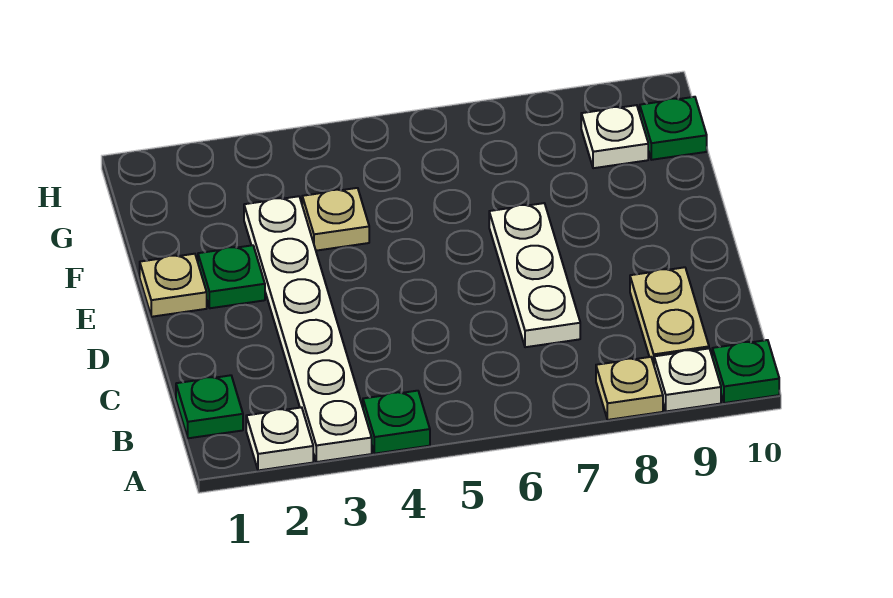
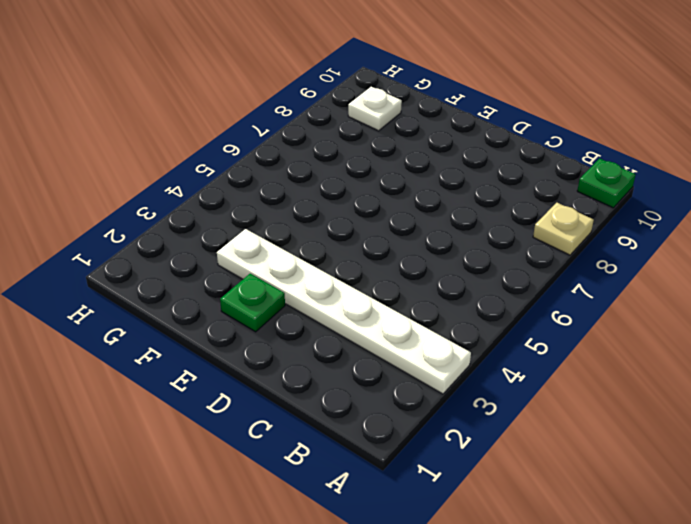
none -> white 1x1 plate [246,407,313,470]
none -> green 1x1 plate [363,391,430,454]
none -> white 1x1 plate [654,349,721,411]

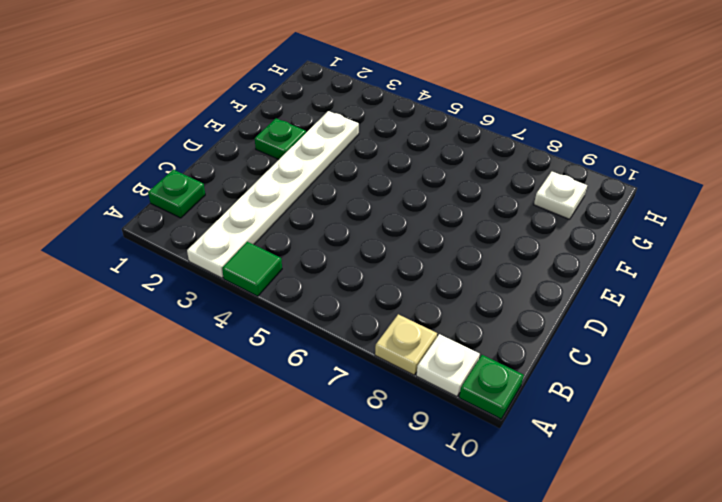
green 1x1 tile [222,242,282,296] -> green 1x1 plate [363,391,430,454]
none -> white 1x1 plate [246,407,313,470]
none -> tan 1x2 plate [630,267,709,364]
none -> white 1x3 plate [489,203,580,347]

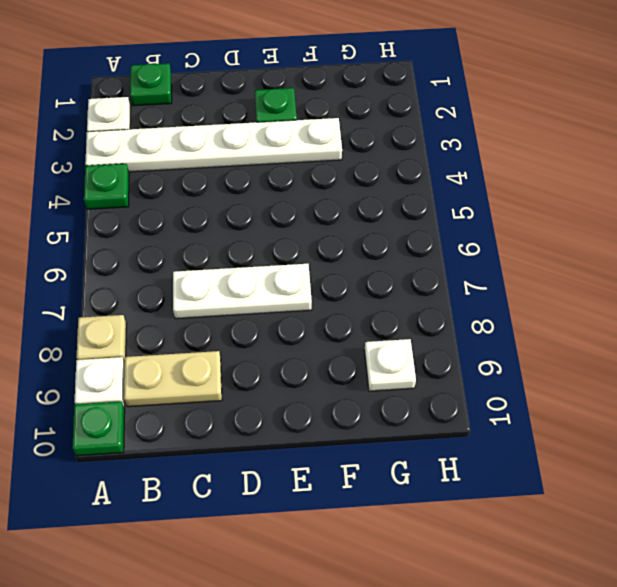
none -> tan 1x1 plate [140,254,207,317]
none -> tan 1x1 plate [302,188,369,251]
none -> green 1x1 plate [640,97,707,160]

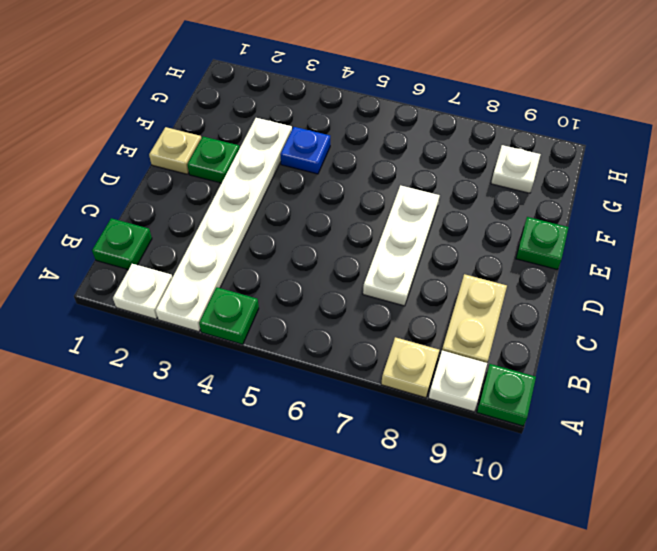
green 1x1 plate [516,217,569,270] -> green 1x1 plate moved to [640,97,707,160]
blue 1x1 plate [280,127,330,174] -> tan 1x1 plate [302,188,369,251]

